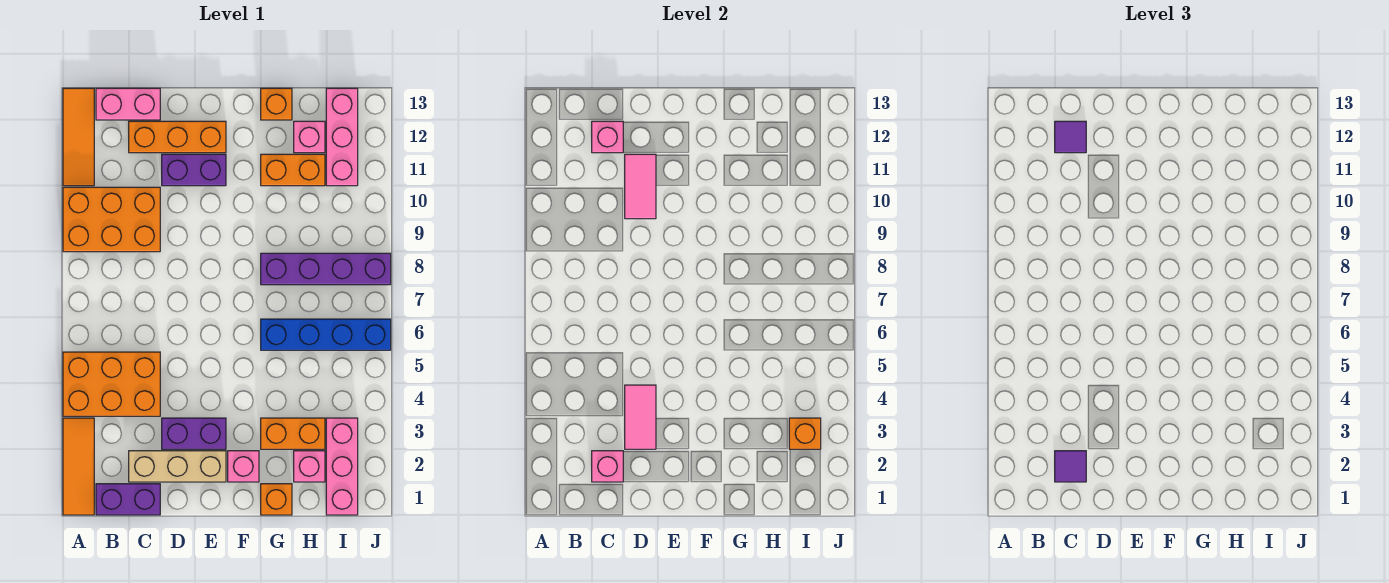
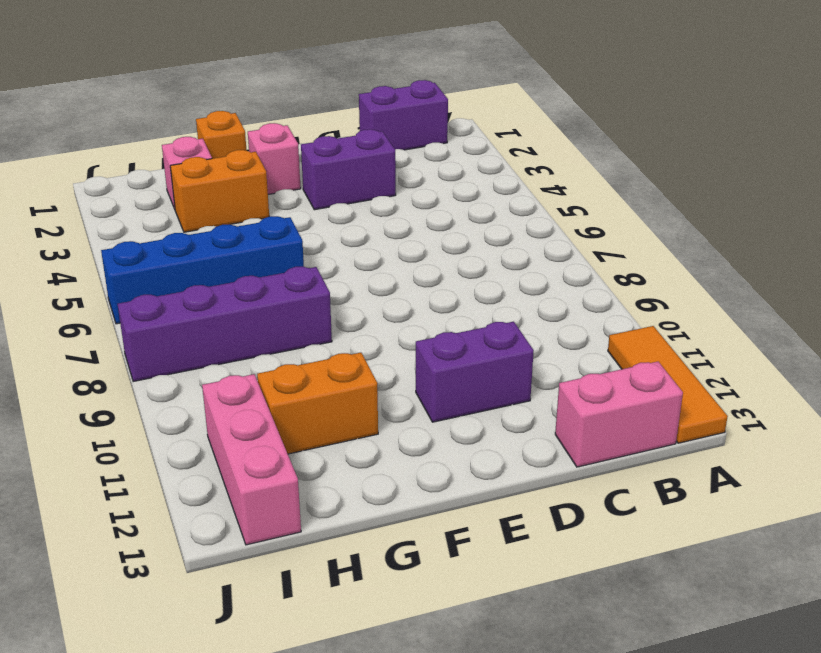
none -> orange 1x3 tile [63,418,94,515]
none -> orange 2x3 brick [63,352,160,416]
none -> orange 2x3 brick [63,187,160,252]

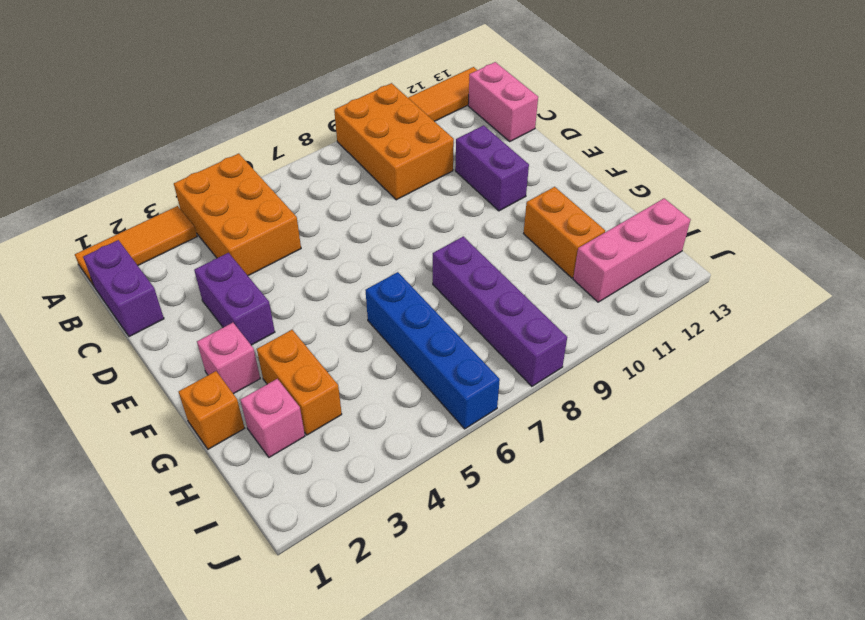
none -> tan 1x3 brick [129,451,226,482]
none -> orange 1x3 brick [129,121,226,153]
none -> orange 1x1 brick [261,88,292,120]

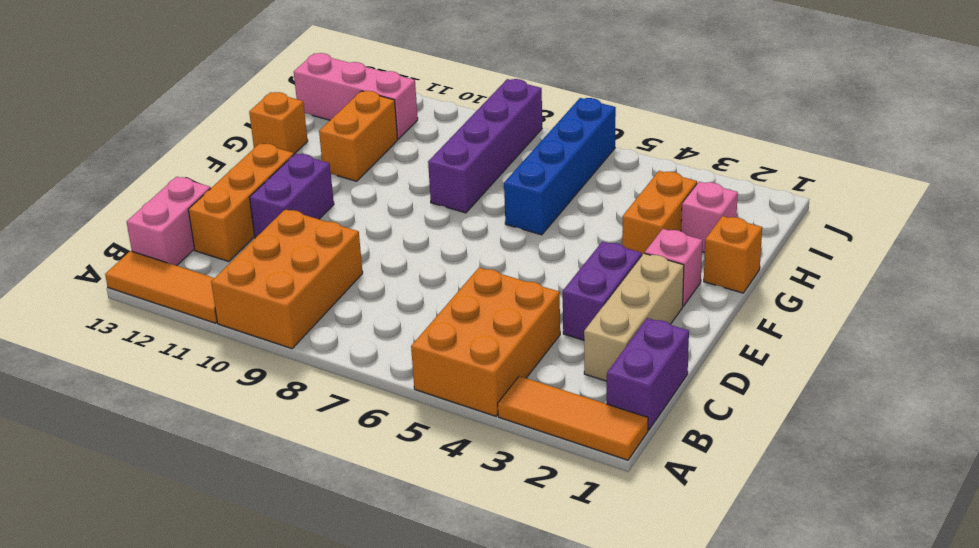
none -> pink 1x1 brick [294,121,325,153]
none -> pink 1x3 brick [326,418,358,515]
none -> pink 1x1 brick [592,451,623,482]

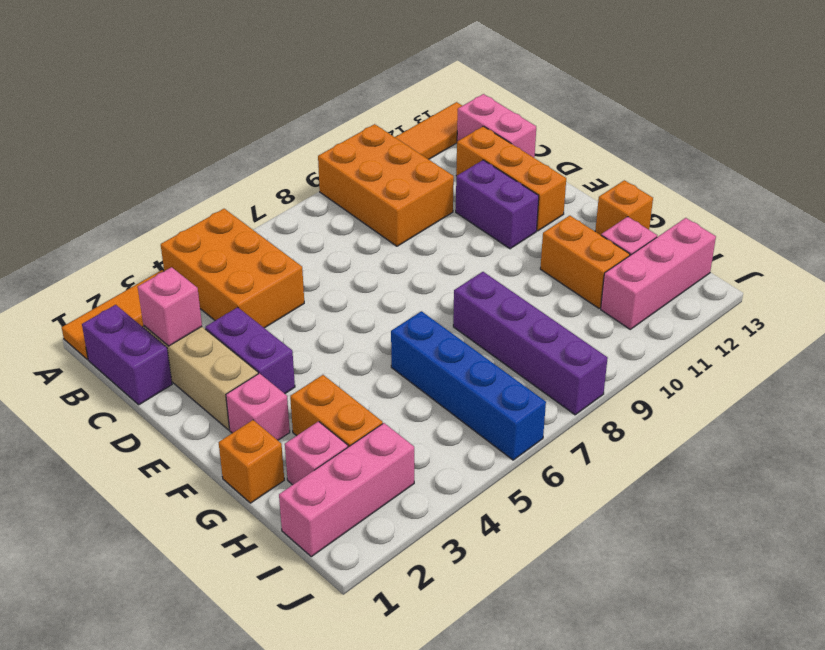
none -> pink 1x1 brick [592,121,623,153]
none -> pink 1x2 tile [625,385,656,449]
none -> pink 1x2 tile [625,154,656,219]

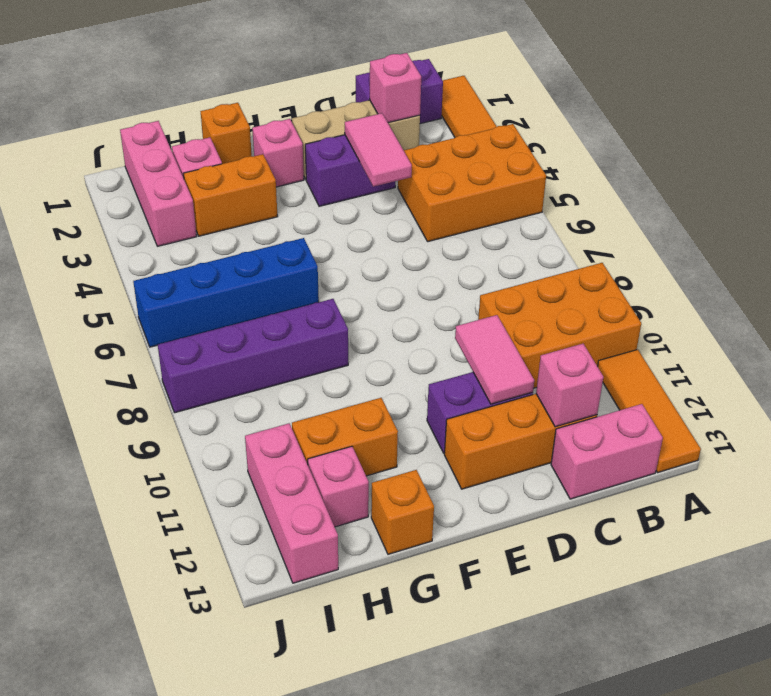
none -> orange 1x1 brick [789,418,821,449]
none -> purple 1x1 tile [1055,451,1086,482]
none -> purple 1x1 tile [1055,121,1086,153]

